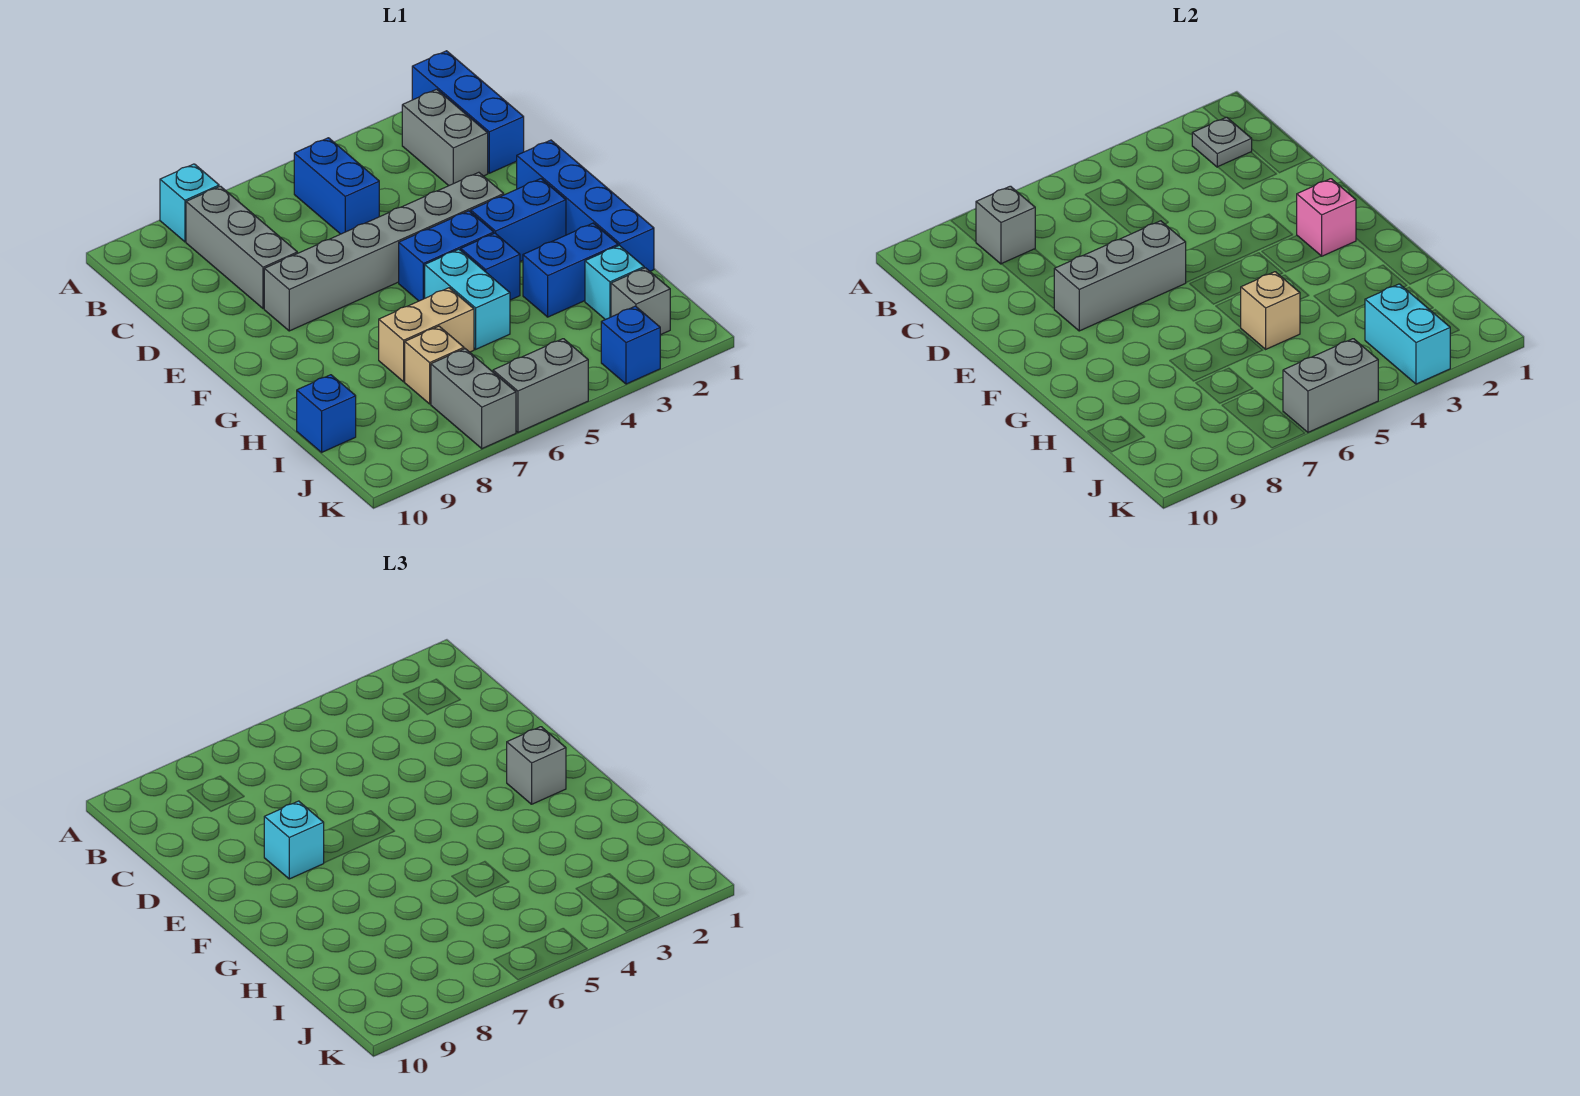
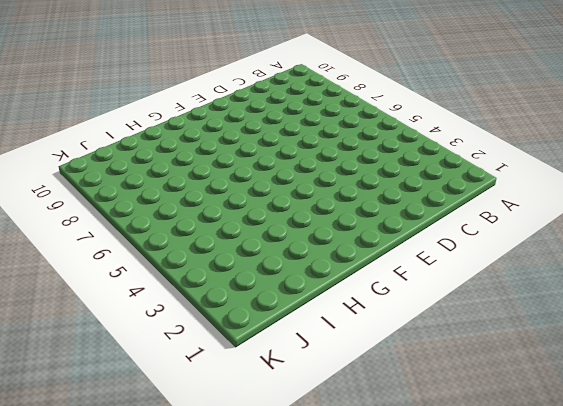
none -> blue 1x3 brick [412,51,524,173]
none -> cyan 1x1 brick [160,164,219,242]
none -> grey 1x2 brick [402,89,488,186]

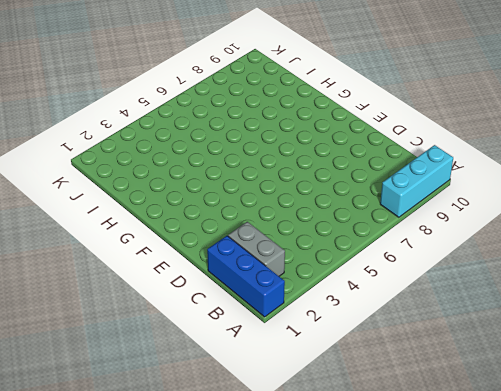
cyan 1x3 brick [380,145,453,217] -> cyan 1x1 brick [160,164,219,242]
none -> blue 1x2 brick [294,138,379,234]
none -> grey 1x3 brick [186,186,297,309]
none -> blue 1x4 brick [517,140,654,271]

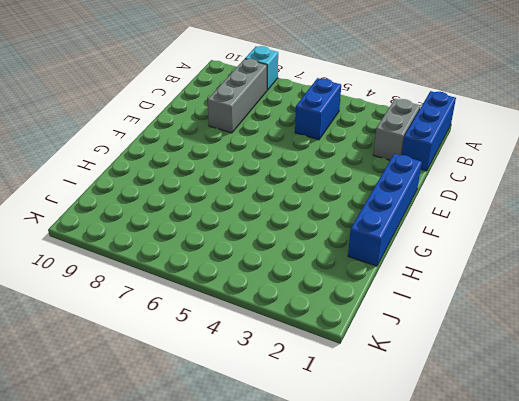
none -> grey 1x6 brick [264,172,504,331]
none -> blue 1x2 brick [471,179,566,262]
none -> blue 1x2 brick [399,211,494,301]

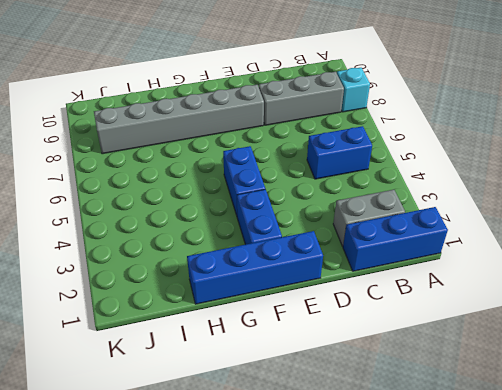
grey 1x6 brick [94,85,264,154] -> grey 1x6 brick turned to [264,172,504,331]
none -> blue 1x1 brick [461,233,520,300]
none -> cyan 1x2 brick [425,249,510,349]
none -> blue 1x2 brick [523,223,618,317]

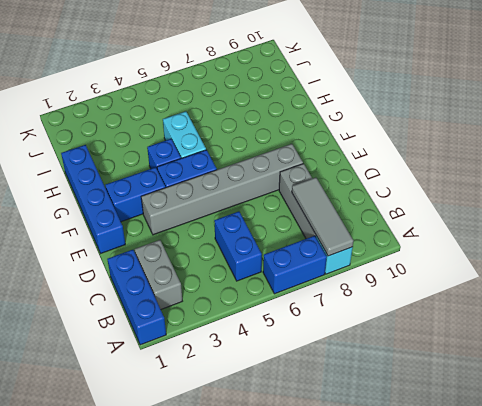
blue 1x2 brick [263,236,327,294] -> blue 1x2 brick moved to [523,223,618,317]
grey 1x3 tile [292,177,353,256] -> grey 1x1 brick [976,186,1035,264]
none -> tan 1x2 brick [379,288,474,382]
none -> cyan 1x1 brick [585,245,644,320]
none -> tan 1x1 brick [405,326,464,404]

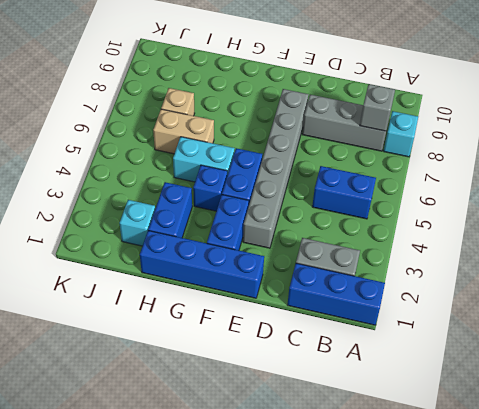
tan 1x2 brick [153,109,214,154] -> tan 1x2 brick turned to [379,288,474,382]
none -> blue 1x1 brick [297,375,356,452]
none -> grey 1x1 brick [611,268,670,335]
none -> grey 1x2 brick [431,349,516,449]

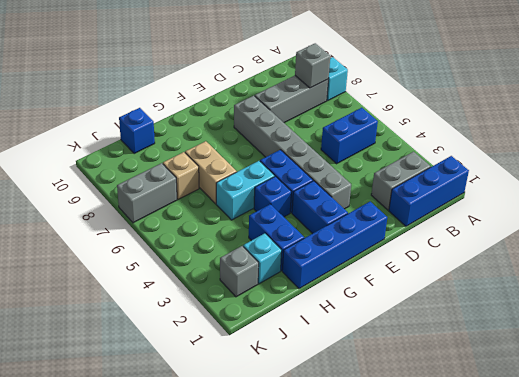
none -> blue 1x1 brick [601,306,660,384]
none -> grey 1x2 brick [493,339,588,432]
none -> grey 1x1 plate [1192,117,1252,167]

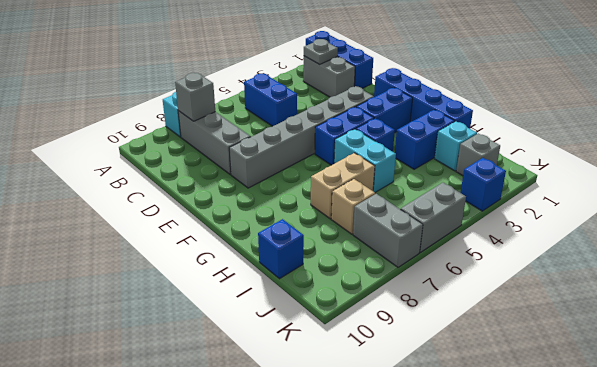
none -> grey 1x3 brick [1054,221,1186,331]
none -> pink 1x1 brick [1297,179,1356,256]
none -> tan 1x1 brick [1241,272,1300,349]

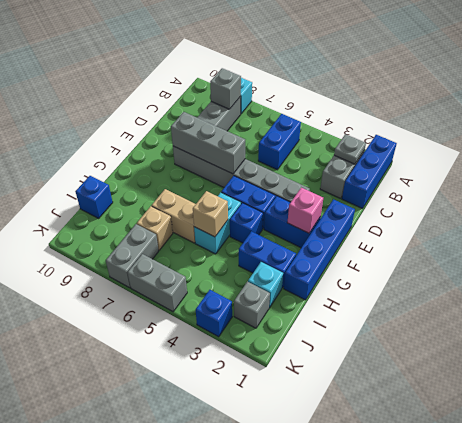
none -> cyan 1x2 brick [1365,284,1450,384]
none -> grey 1x2 brick [1283,339,1378,432]
none -> cyan 1x1 brick [264,801,324,879]

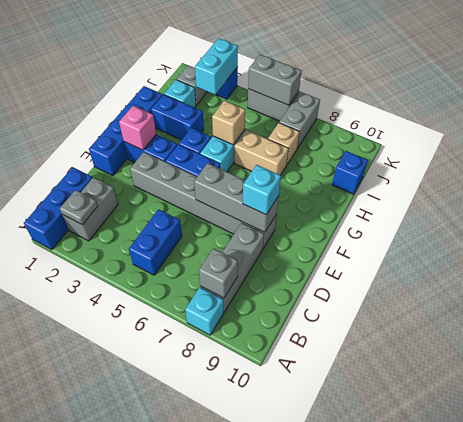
none -> grey 1x1 brick [507,727,566,804]

